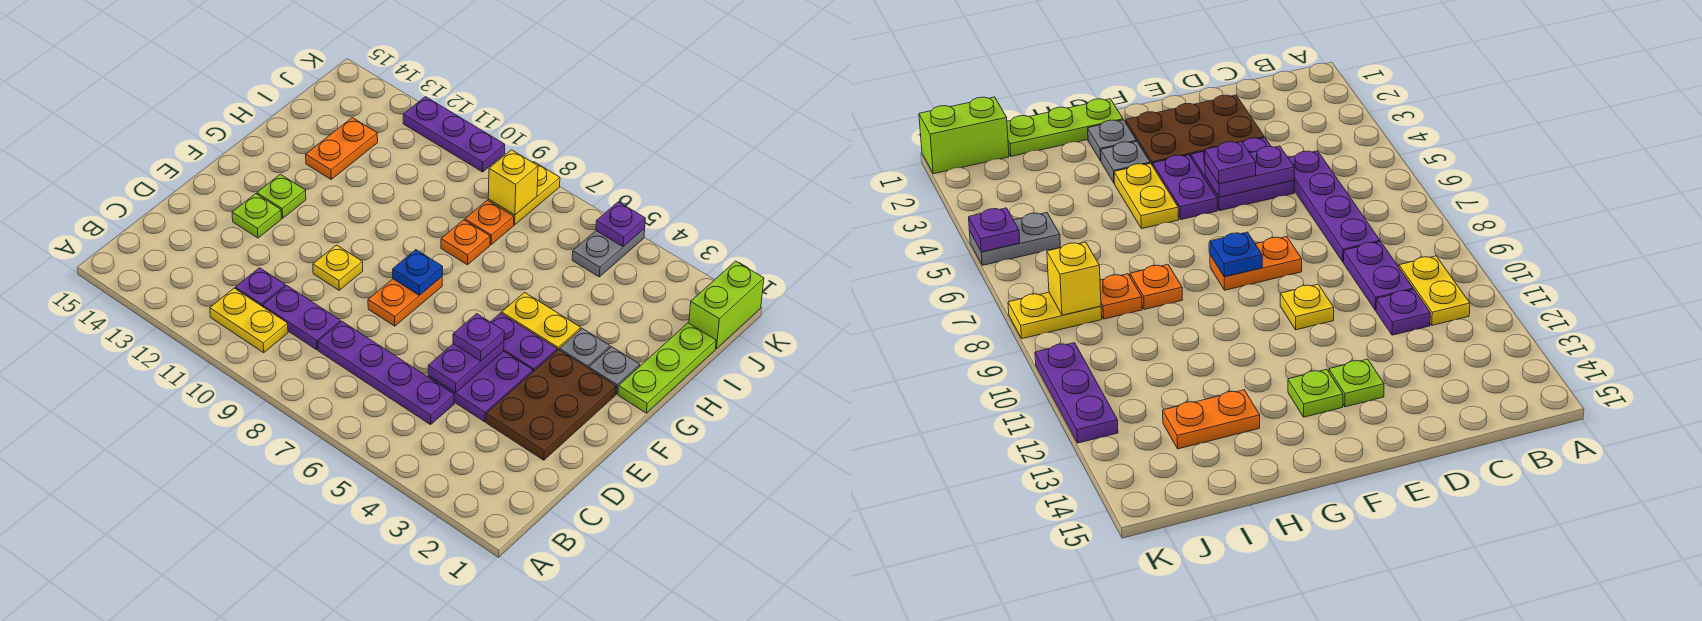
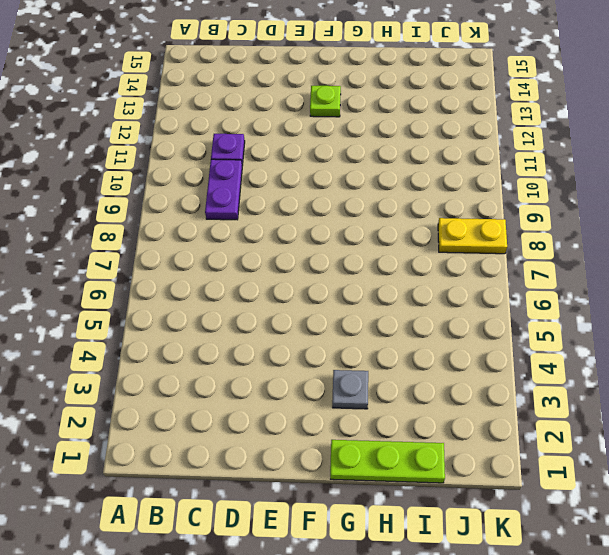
none -> yellow 1x2 plate [210,288,288,353]
none -> purple 1x4 plate [318,322,454,425]
none -> brown 2x3 plate [486,350,616,460]

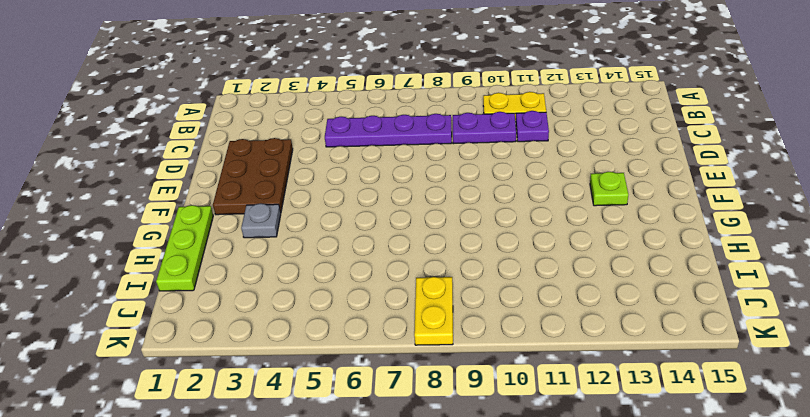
none -> purple 2x2 plate [428,351,533,422]
none -> orange 1x2 plate [368,277,442,326]
none -> yellow 1x1 plate [313,245,363,290]

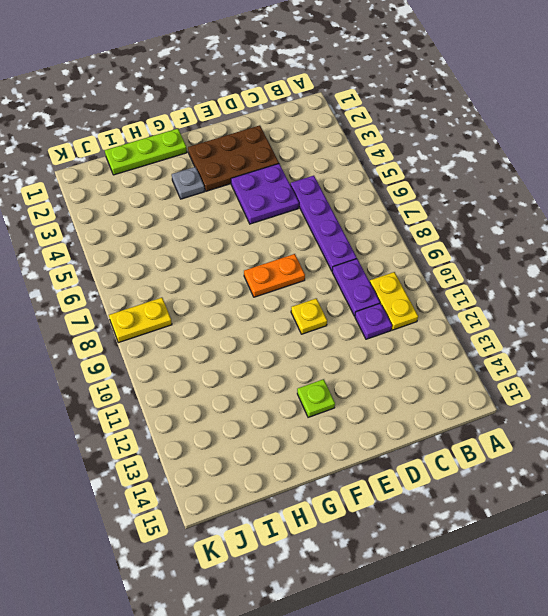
none -> lime 1x1 plate [232,194,281,238]
none -> purple 1x2 plate [491,313,557,371]
none -> grey 1x1 plate [589,347,640,394]

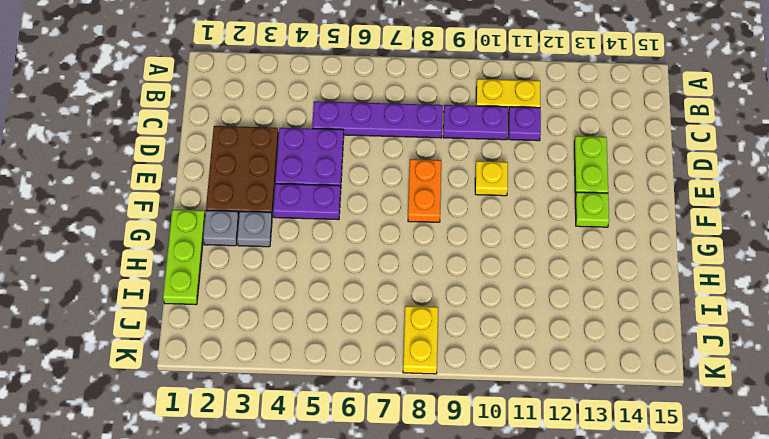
lime 1x2 plate [574,136,608,196] -> lime 1x1 plate [232,194,281,238]
none -> yellow 1x2 plate [502,292,581,350]
none -> orange 1x1 plate [441,220,490,265]
none -> orange 1x2 plate [306,118,378,179]

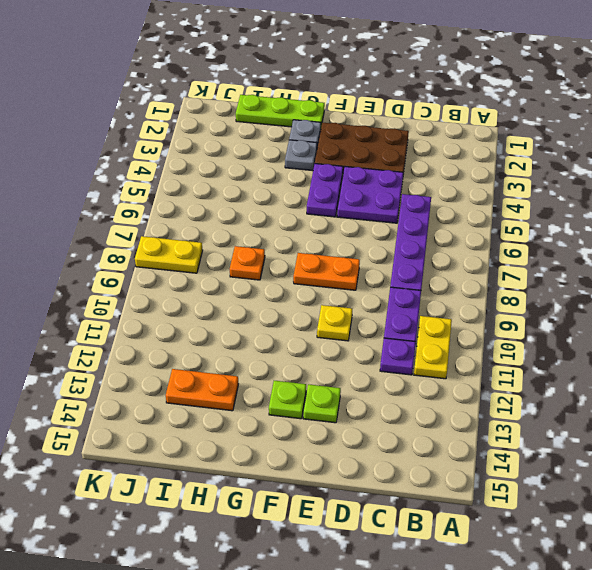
none -> yellow 1x2 plate [502,292,581,350]
none -> orange 1x1 plate [465,200,514,245]
none -> lime 1x2 brick [689,261,764,349]

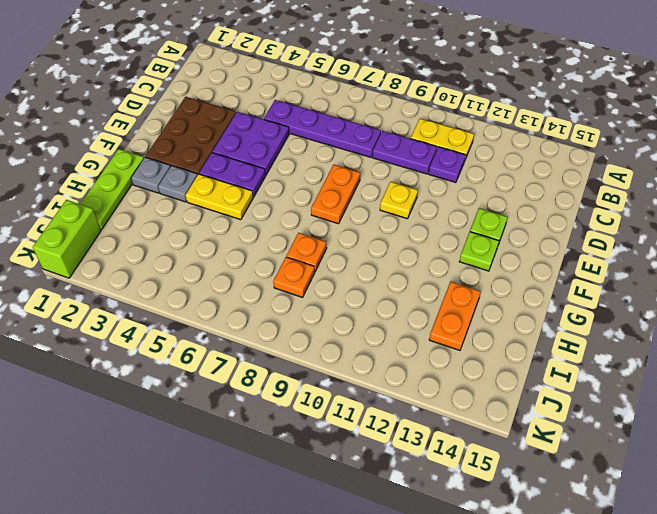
none -> grey 1x2 plate [572,228,645,277]
none -> yellow 1x2 plate [488,162,560,225]
none -> purple 1x3 plate [403,97,505,172]

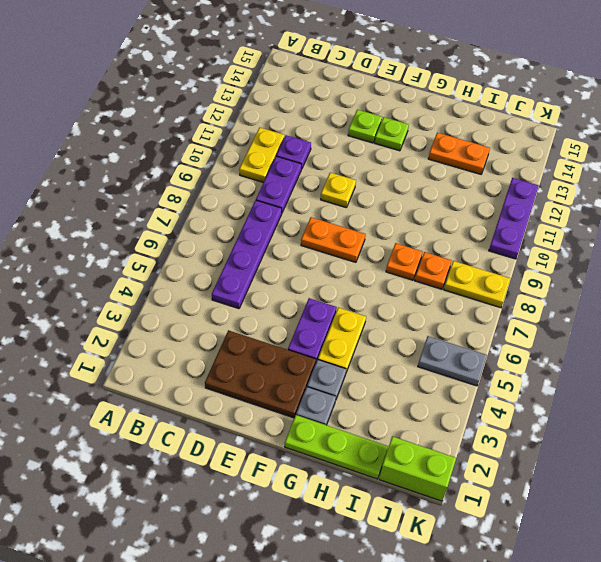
none -> purple 2x2 plate [428,351,533,422]
none -> purple 1x2 plate [428,341,504,393]
none -> blue 1x1 plate [393,250,443,295]

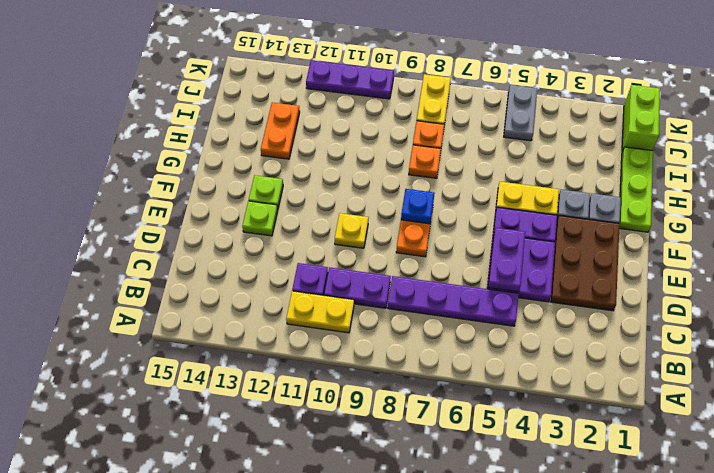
none -> yellow 1x1 brick [488,150,538,215]
none -> purple 1x1 plate [596,202,645,247]
none -> purple 1x1 plate [453,314,504,361]

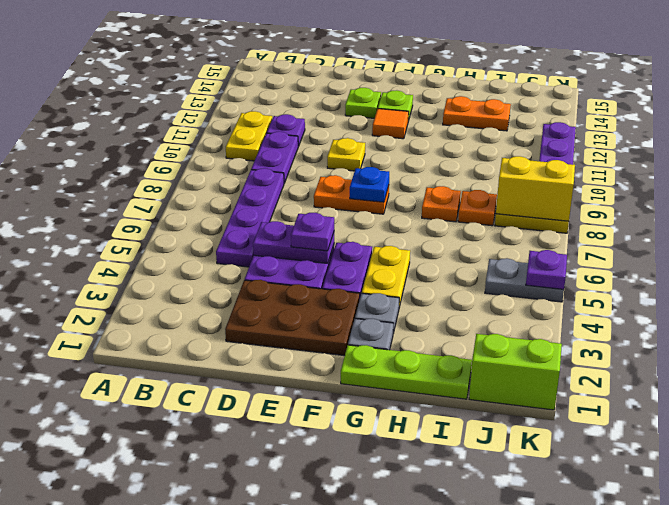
orange 1x1 tile [372,109,409,139] -> none
yellow 1x2 brick [496,156,575,221] -> yellow 1x1 brick [488,150,538,215]

